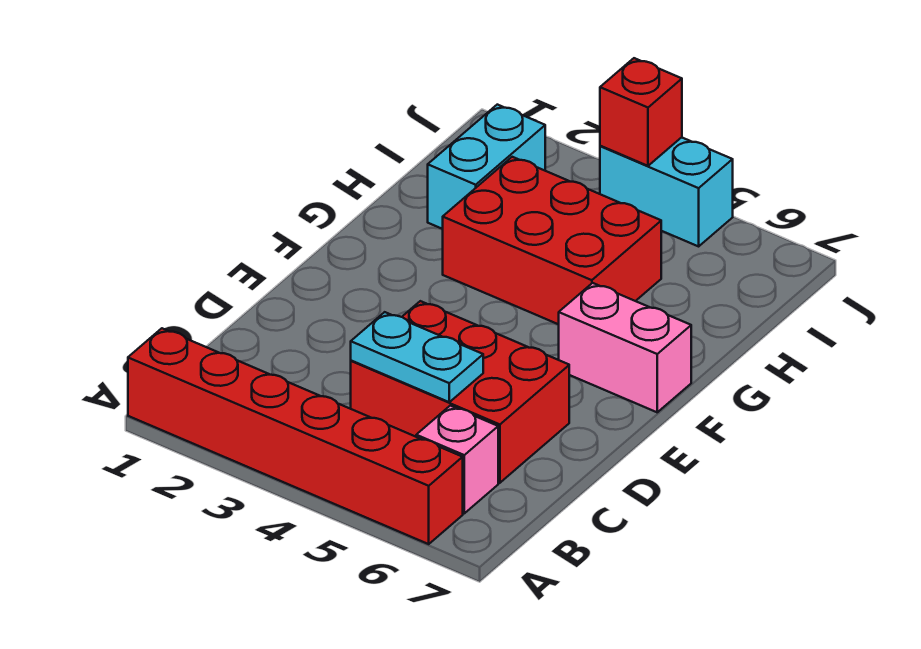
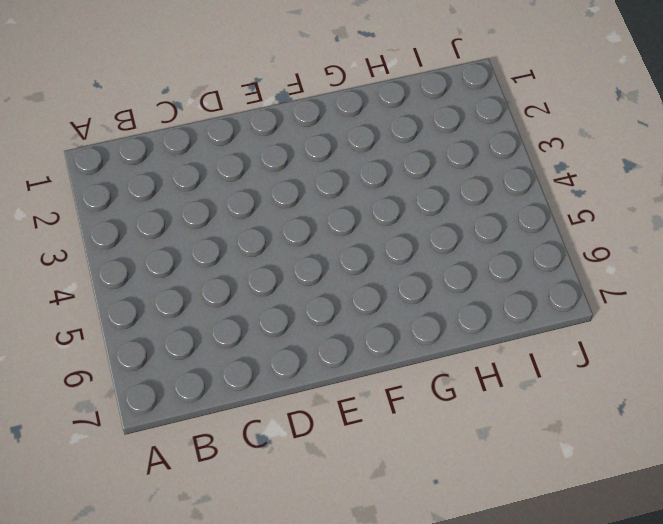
none -> red 1x6 brick [128,328,463,544]
none -> pink 1x1 brick [416,406,498,513]

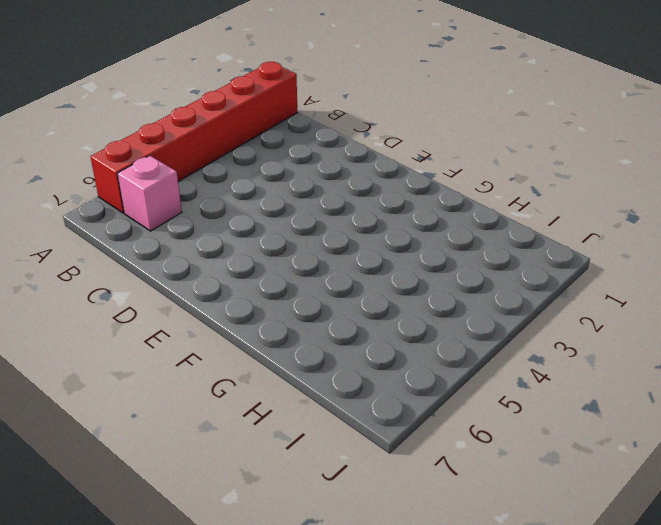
none -> red 2x3 brick [351,301,569,483]
none -> pink 1x2 brick [559,283,691,412]

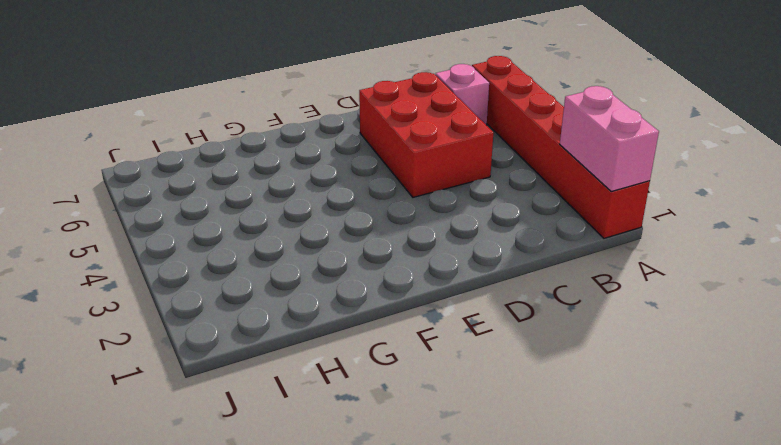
pink 1x2 brick [560,86,659,191] -> pink 1x2 brick moved to [559,283,691,412]
none -> red 2x3 brick [443,157,661,324]
none -> cyan 1x2 brick [428,105,545,229]

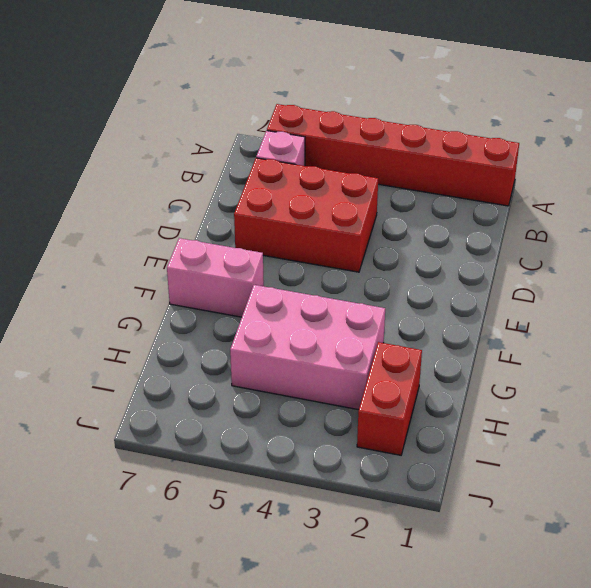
pink 2x3 brick [230,285,385,410] -> red 2x3 brick [443,157,661,324]
red 1x2 brick [357,342,422,455] -> cyan 1x2 brick [428,105,545,229]
none -> cyan 1x2 brick [600,137,733,246]
none -> cyan 1x2 plate [351,312,483,402]

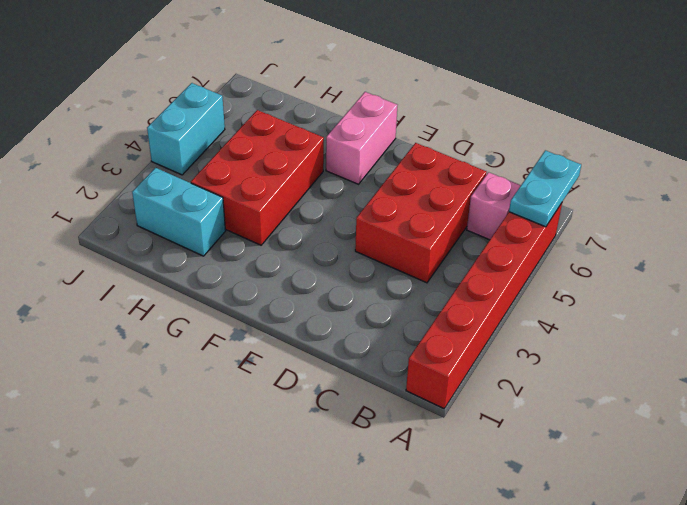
cyan 1x2 plate [509,150,581,227] -> cyan 1x2 plate moved to [351,312,483,402]
none -> red 1x1 brick [600,58,682,166]

